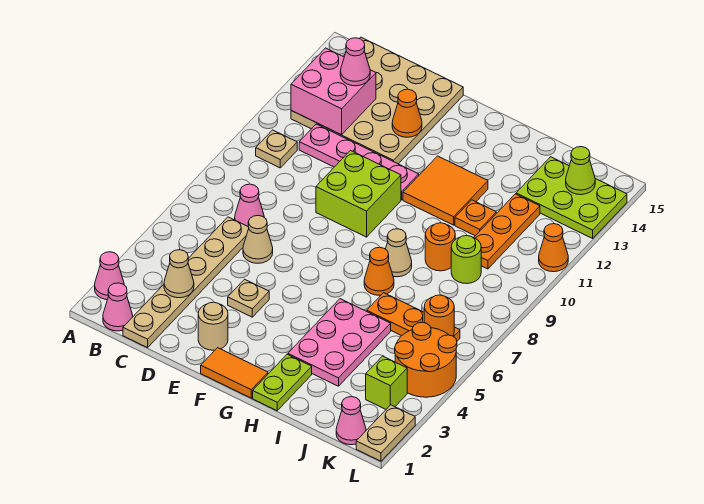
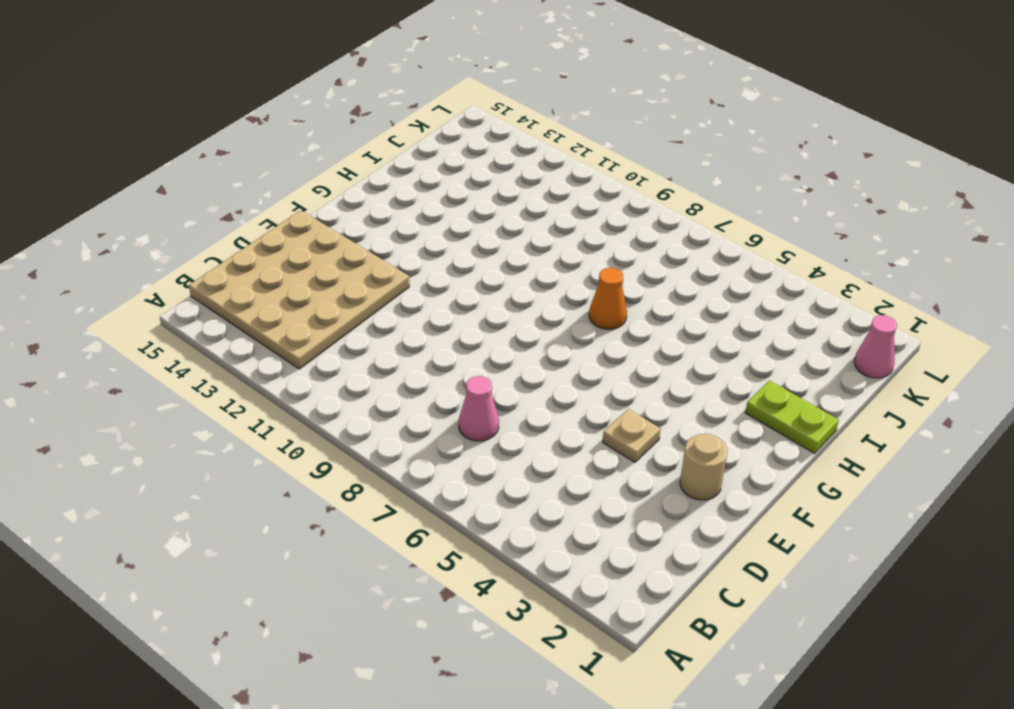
none -> pink 1x1 cone [95,252,124,300]
none -> pink 1x1 cone [103,283,133,331]
none -> tan 1x1 plate [256,130,297,168]
none -> tan 1x6 plate [123,217,249,348]

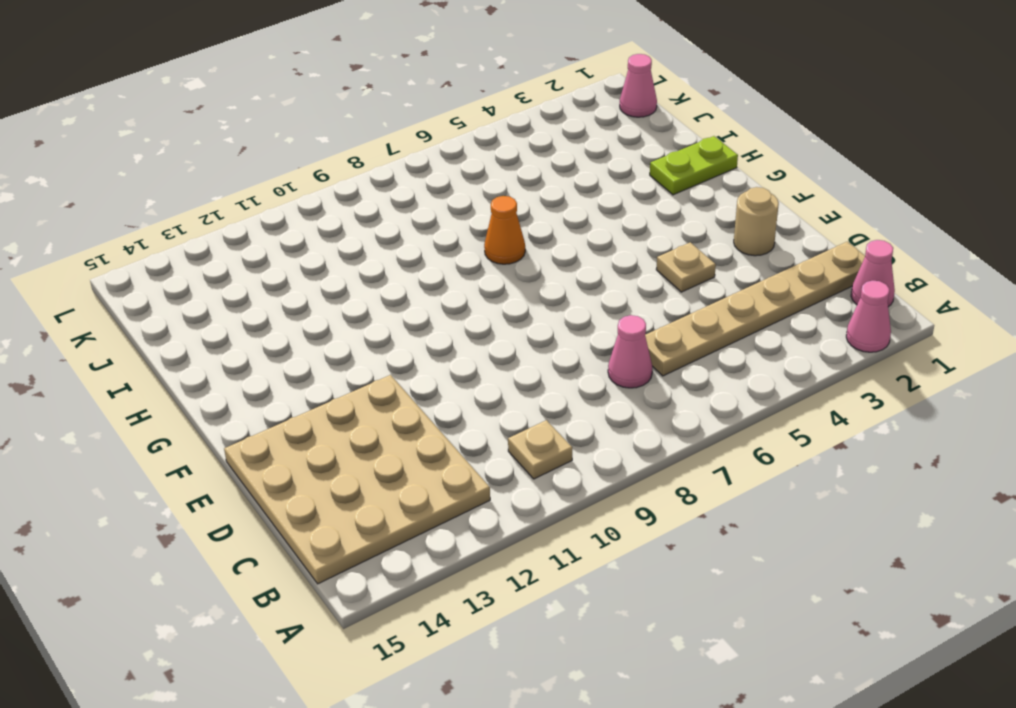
none -> pink 1x4 plate [299,124,419,200]
none -> tan 1x1 cone [243,215,273,263]
none -> lime 2x2 brick [316,151,401,237]
none -> orange 1x2 tile [201,348,268,398]

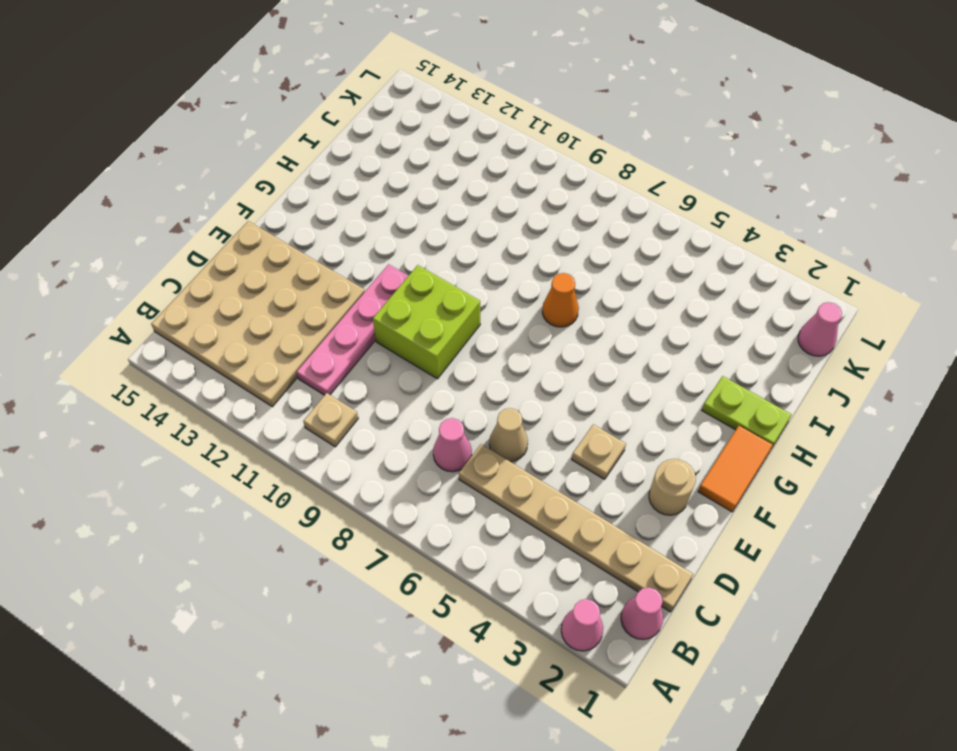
none -> orange 2x2 tile [403,156,488,225]
none -> pink 2x3 plate [288,299,391,386]
none -> tan 1x1 cone [386,229,412,277]
none -> orange 1x3 plate [367,293,460,341]

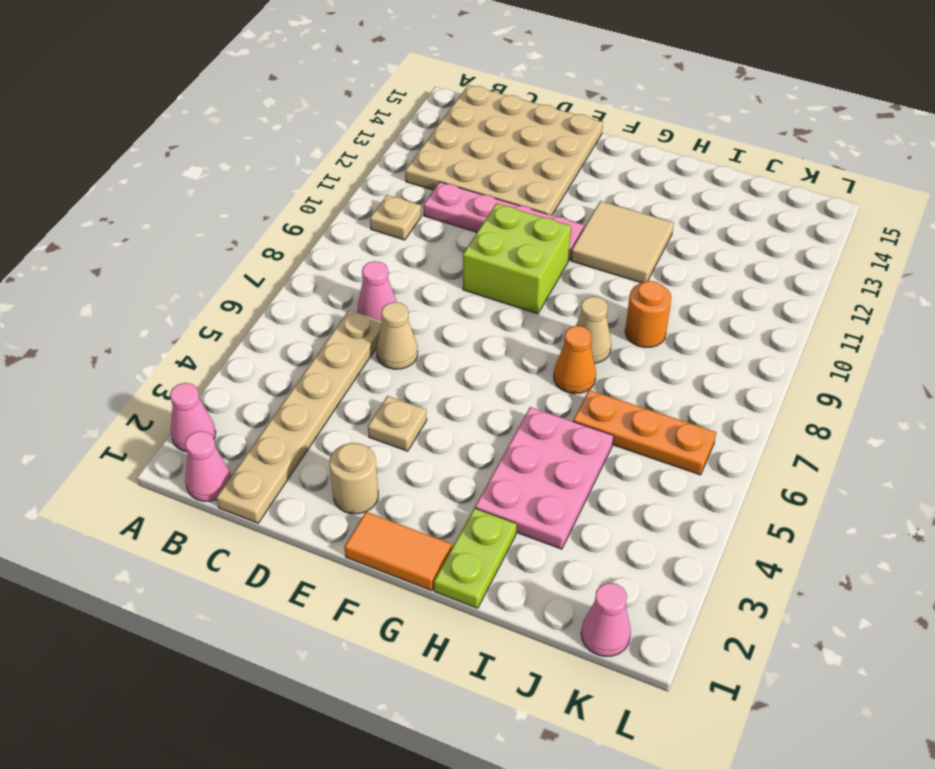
tan 2x2 tile [571,201,674,283] -> orange 2x2 tile [403,156,488,225]
none -> orange 1x1 plate [455,200,496,236]
none -> lime 1x1 round brick [451,236,481,284]
none -> orange 1x3 plate [474,194,540,269]
none -> lime 2x3 plate [516,157,627,238]

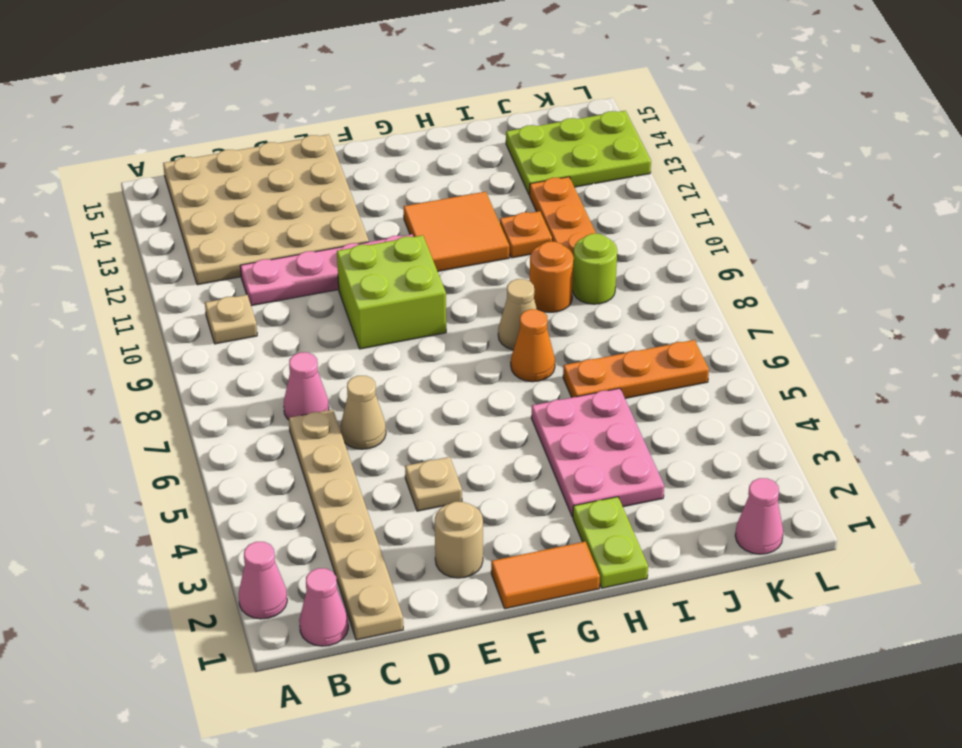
none -> lime 1x1 brick [366,356,407,409]
none -> orange 2x2 round brick [395,322,457,397]
none -> tan 1x2 plate [356,405,415,461]
none -> orange 1x1 cone [539,224,568,272]

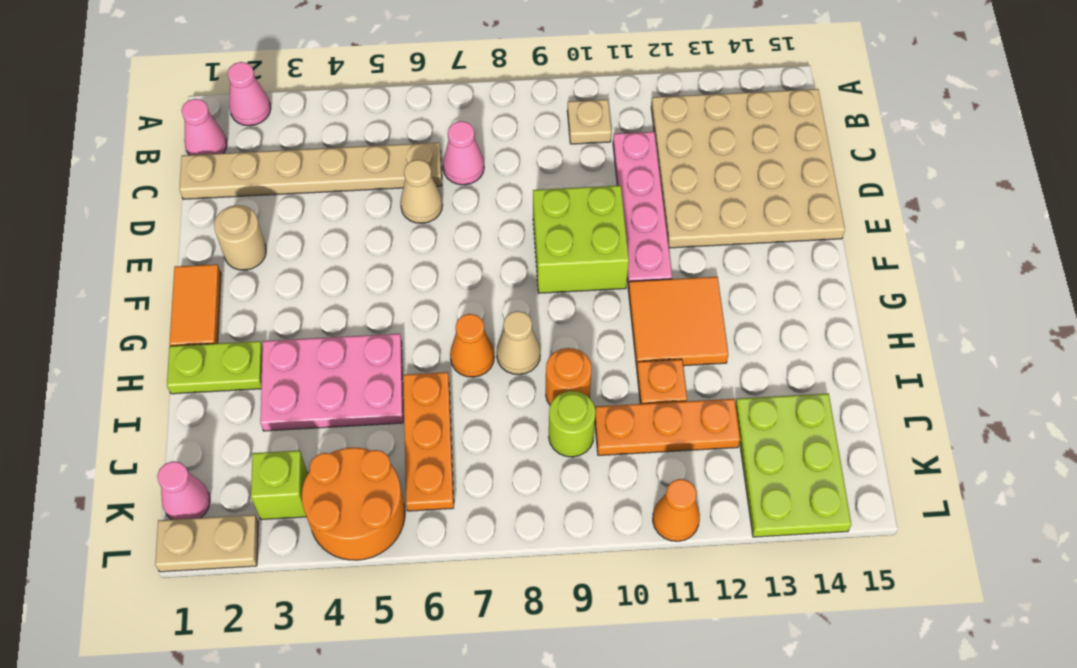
none -> tan 1x1 plate [228,279,269,317]
none -> pink 2x2 brick [291,48,376,135]
none -> tan 1x1 cone [164,250,194,298]
none -> orange 1x1 cone [392,89,422,137]

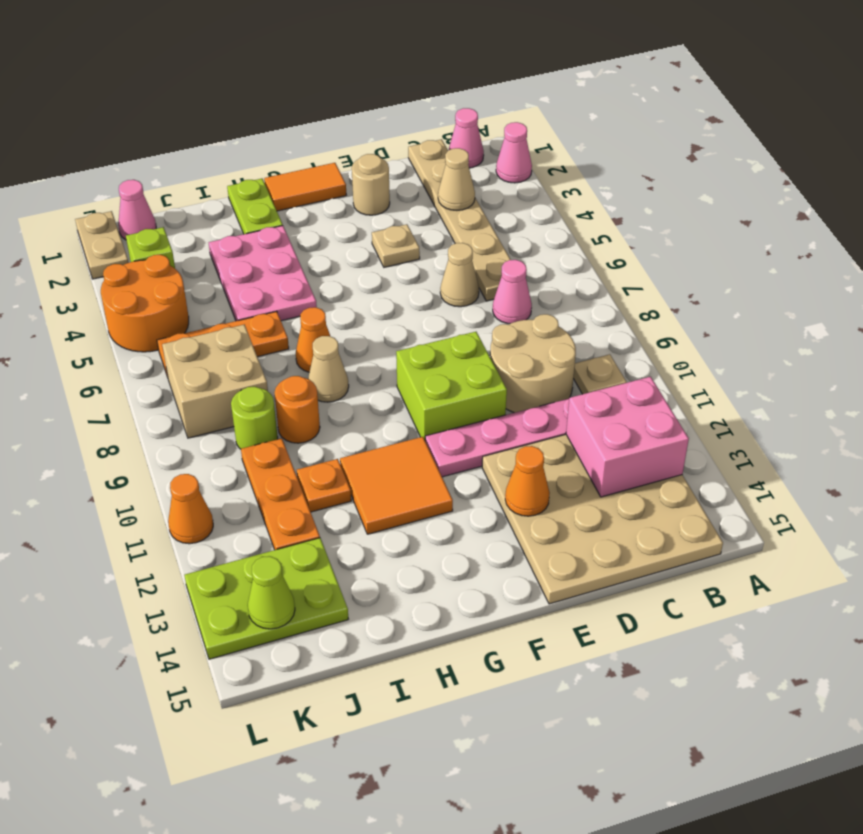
tan 2x2 round brick [490,314,576,413] -> none
tan 2x2 brick [162,325,268,438] -> none
none -> orange 1x1 round brick [424,295,454,336]
none -> pink 1x1 cone [340,38,370,86]

